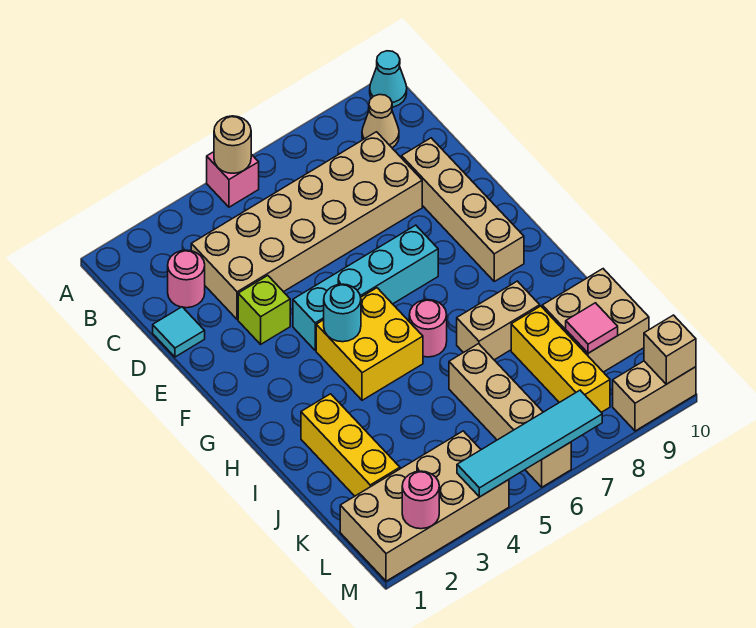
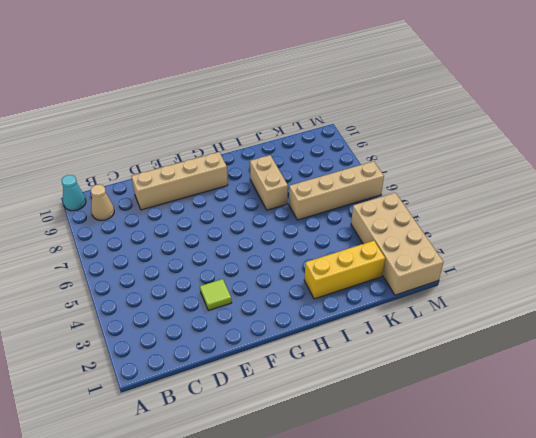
lime 1x1 tile [200,279,232,311] -> lime 1x1 brick [238,276,290,344]
none -> pink 1x1 brick [207,152,259,207]
none -> pink 1x1 round brick [168,250,205,308]
none -> tan 2x6 brick [191,132,422,320]

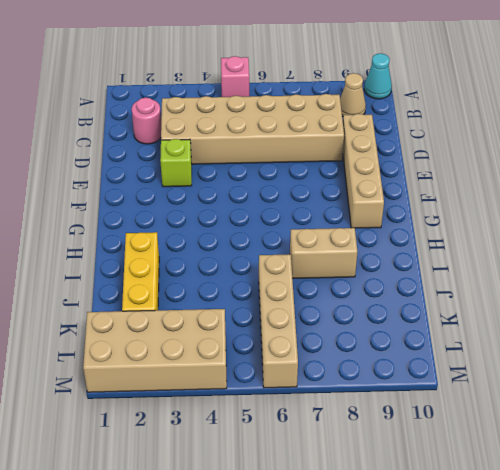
none -> cyan 1x1 tile [153,307,205,357]
none -> cyan 1x4 brick [293,225,438,350]
none -> yellow 2x2 brick [316,288,423,400]

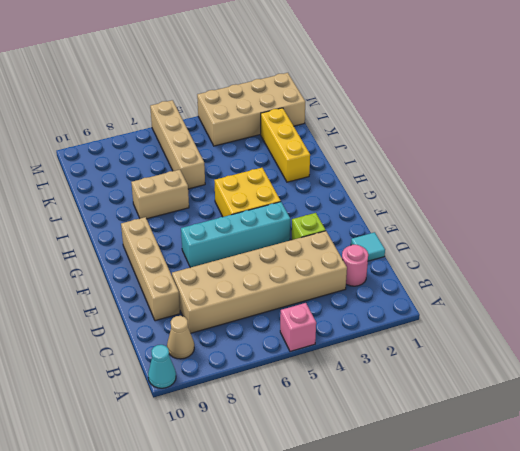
none -> pink 1x1 round brick [409,300,447,357]
none -> yellow 1x3 brick [511,306,610,412]
none -> tan 2x2 brick [542,269,649,372]

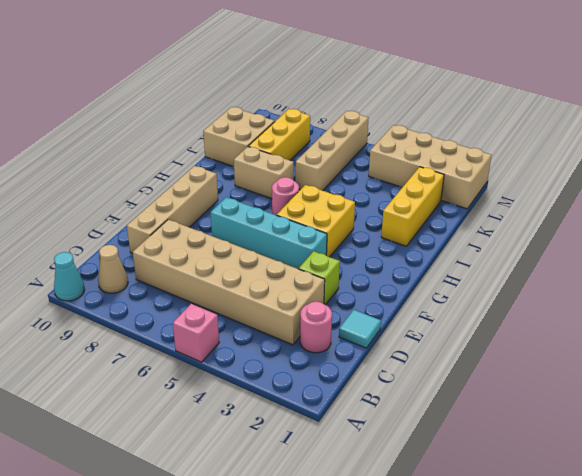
none -> tan 1x2 brick [613,361,696,431]
none -> tan 1x1 round brick [214,116,251,173]
none -> cyan 1x1 round brick [324,284,361,342]

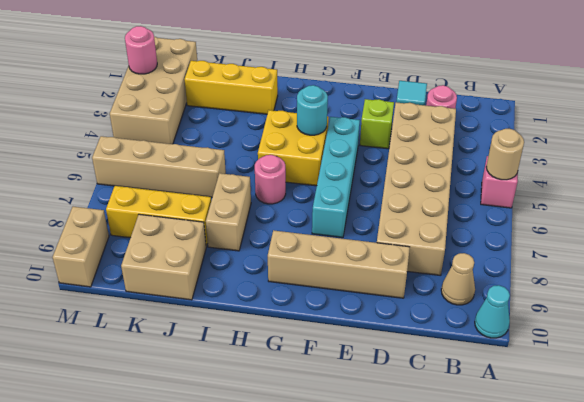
none -> pink 1x1 tile [566,303,618,353]
none -> cyan 1x4 tile [457,390,602,497]
none -> tan 1x1 brick [644,315,696,384]

